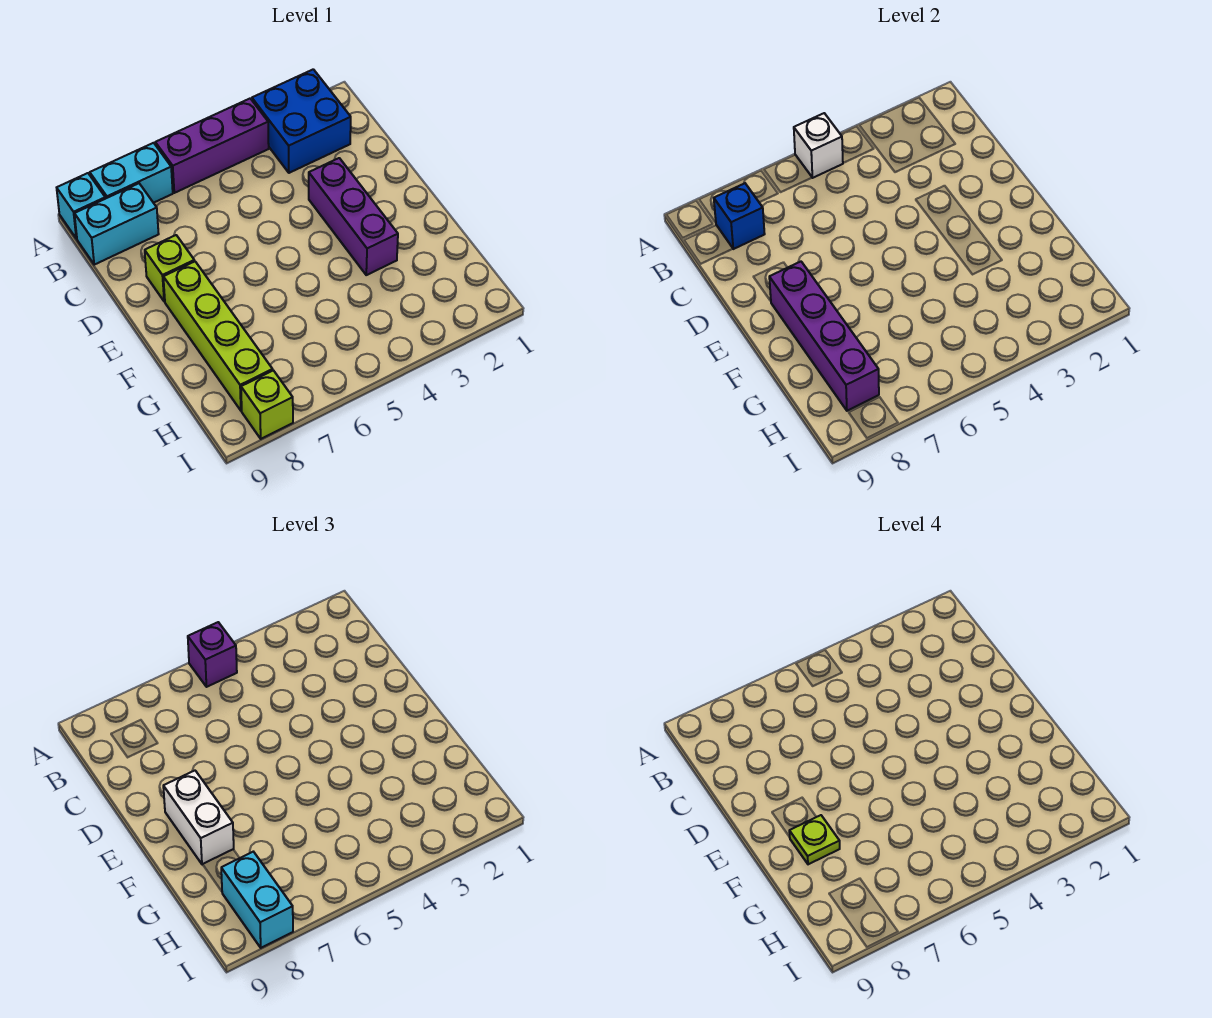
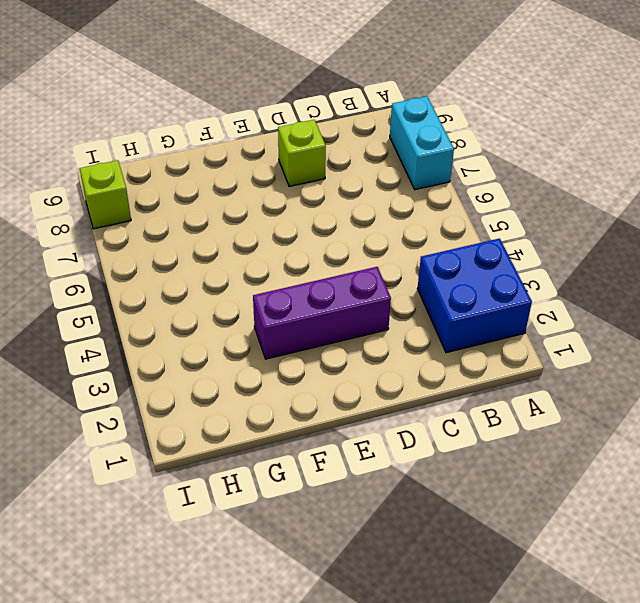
none -> purple 1x3 brick [155,99,269,193]
none -> cyan 1x1 brick [57,173,105,239]
none -> cyan 1x2 brick [74,183,159,265]

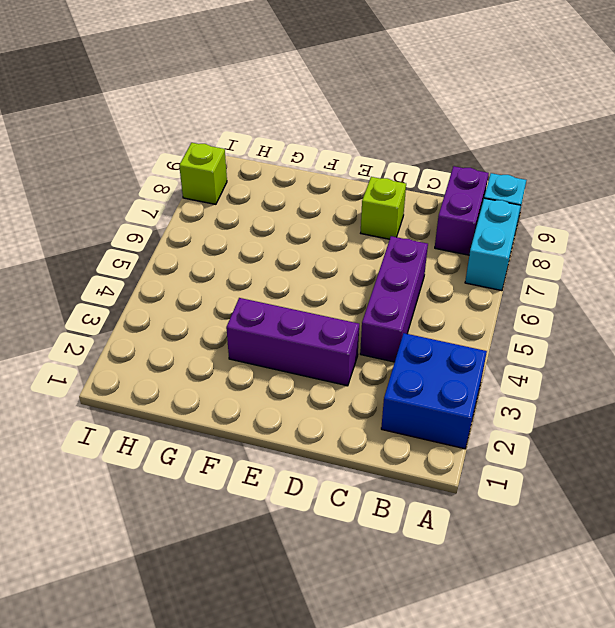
purple 1x2 brick [435,166,489,255] -> cyan 1x2 brick [74,183,159,265]
purple 1x3 brick [360,236,428,362] -> purple 1x3 brick moved to [155,99,269,193]
none -> lime 1x4 brick [163,261,273,411]
none -> white 1x1 brick [794,113,843,178]
none -> blue 1x1 brick [714,183,765,249]

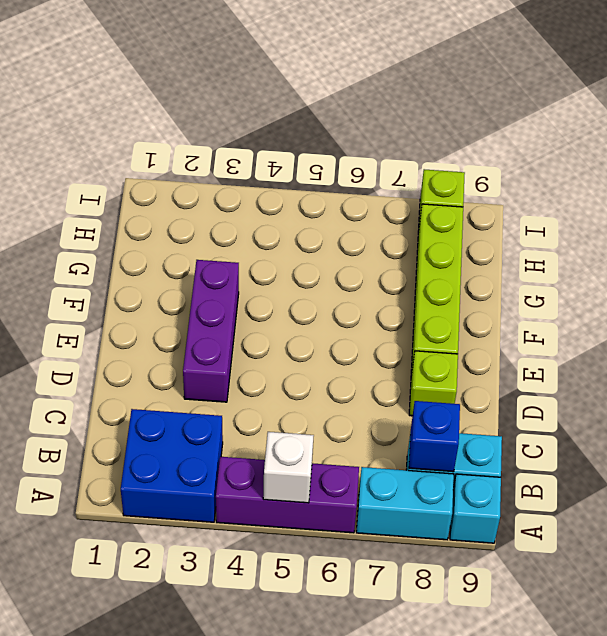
none -> purple 1x4 brick [769,262,879,411]
none -> purple 1x1 brick [188,622,237,687]
none -> white 1x2 brick [163,771,234,864]

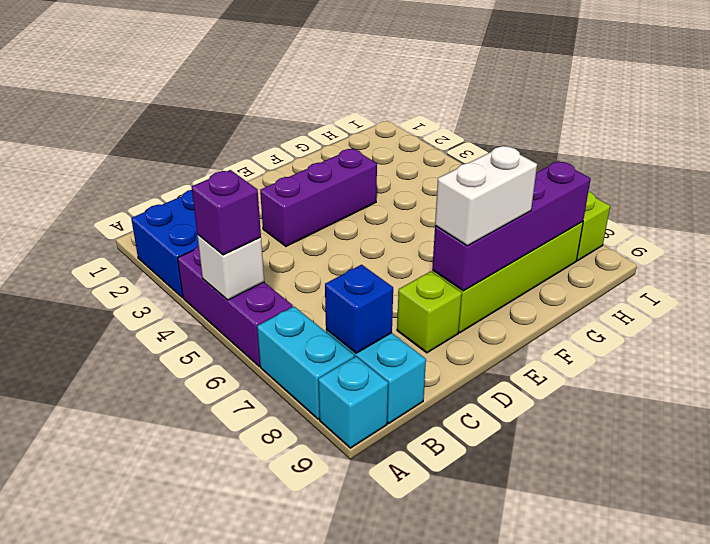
none -> cyan 1x2 brick [221,852,293,948]
none -> lime 1x1 plate [789,815,840,864]

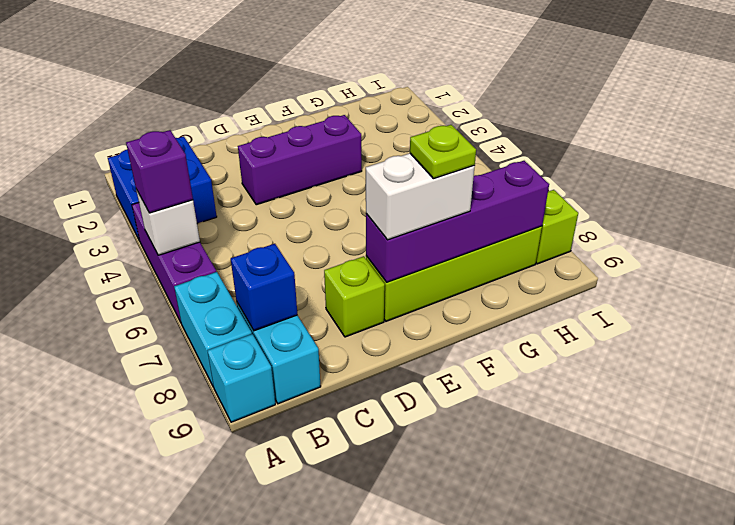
none -> cyan 1x2 brick [221,852,293,948]

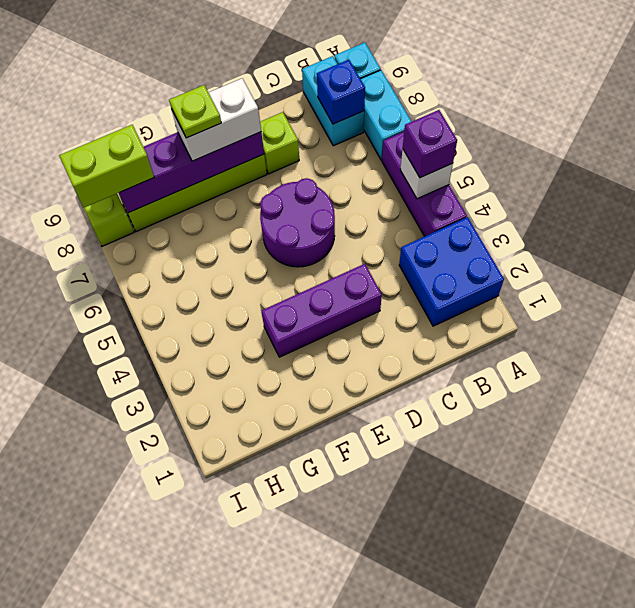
purple 2x2 round brick [260,178,335,267] -> none
lime 1x2 brick [59,125,154,208] -> cyan 1x2 brick [221,852,293,948]

